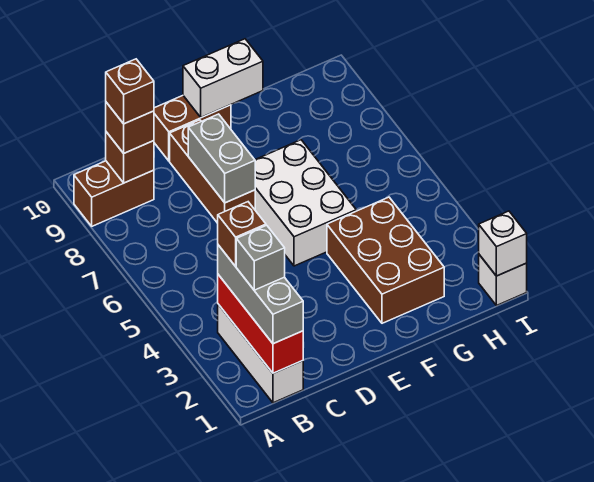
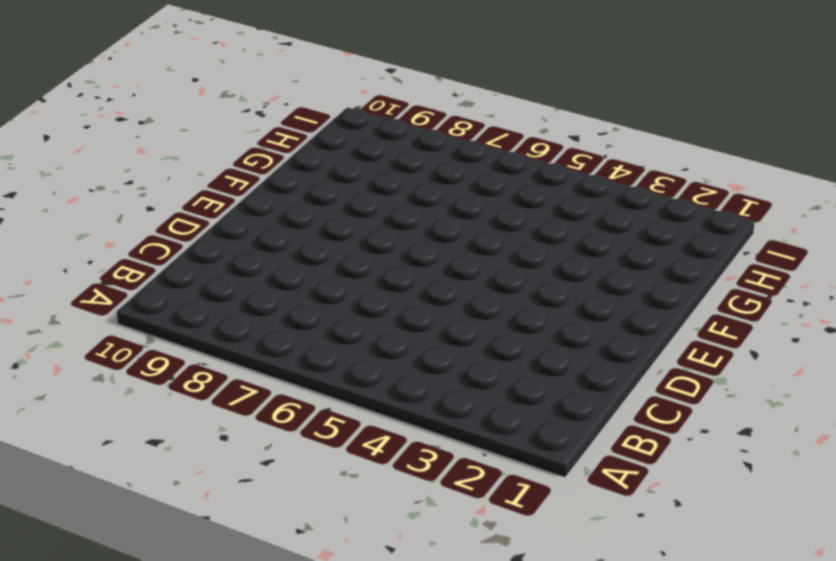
none -> brown 1x2 brick [74,161,154,226]
none -> white 1x3 brick [218,304,303,403]
none -> brown 1x3 brick [170,120,255,223]

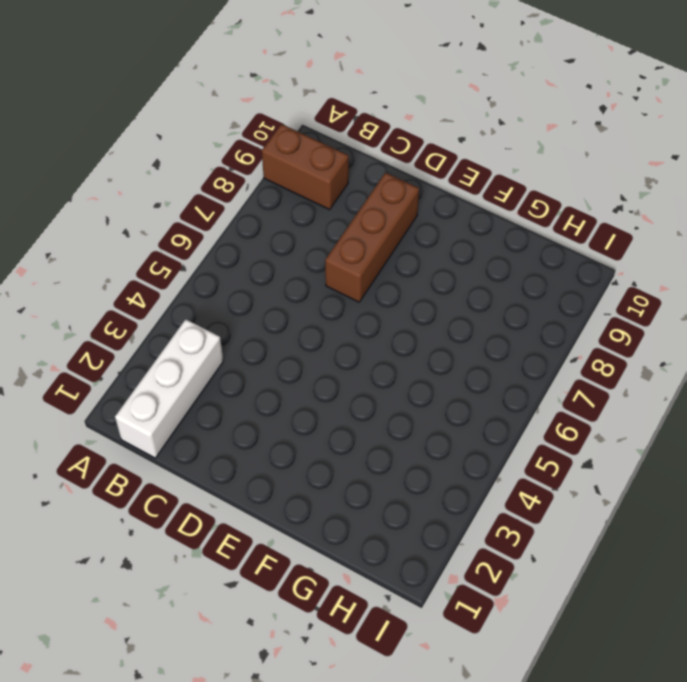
none -> brown 1x2 brick [154,96,231,161]
none -> white 2x3 brick [255,140,356,266]
none -> brown 2x3 brick [327,197,444,323]

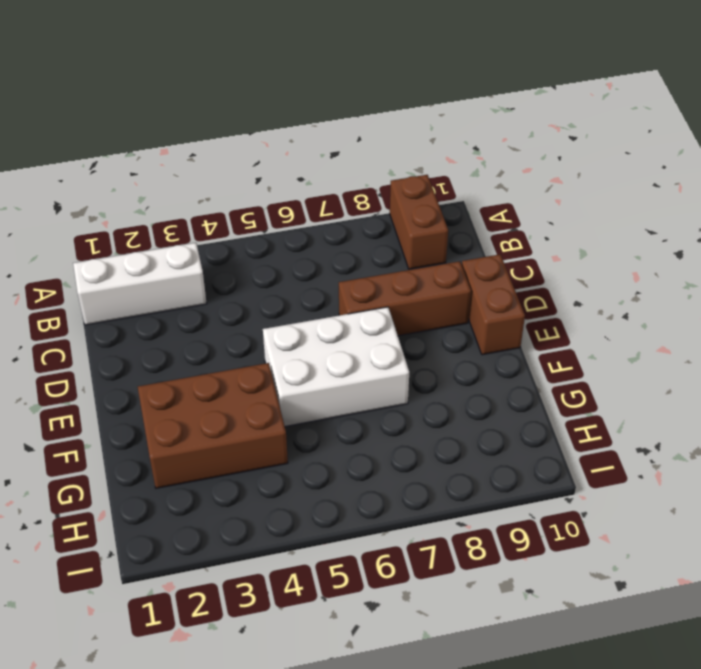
none -> white 1x1 brick [479,255,527,306]
none -> red 1x3 brick [218,275,303,373]
none -> brown 1x1 brick [106,132,154,183]

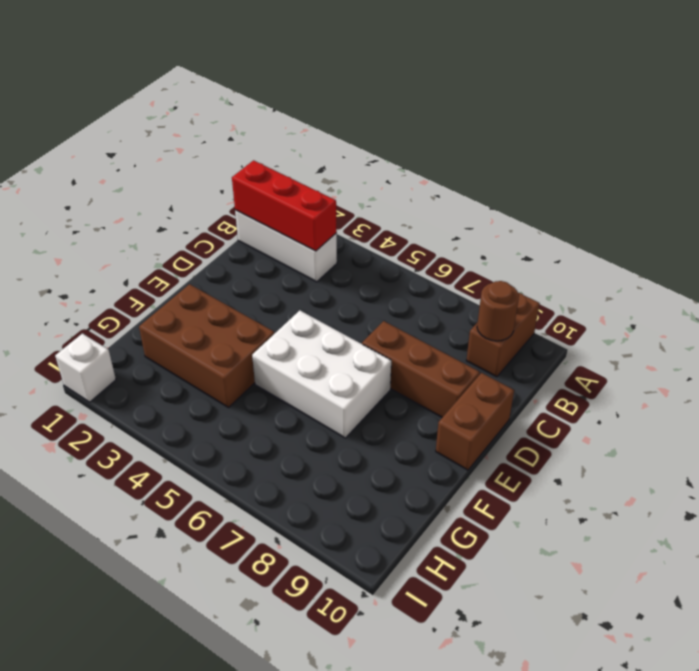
brown 1x1 round brick [477,281,519,341] -> brown 1x1 brick [106,132,154,183]
none -> grey 1x2 brick [188,114,255,203]
none -> white 1x2 brick [183,39,263,118]
none -> white 1x1 brick [479,211,527,276]

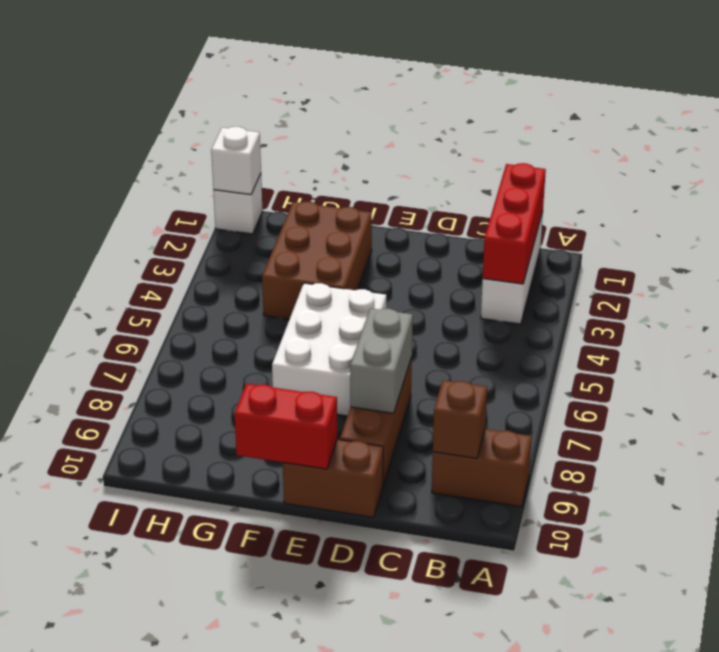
red 1x2 brick [234,384,337,469] -> white 1x2 brick [183,39,263,118]
none -> grey 1x3 brick [218,245,303,344]
none -> brown 1x1 brick [106,102,154,153]
none -> grey 1x1 brick [236,225,285,290]

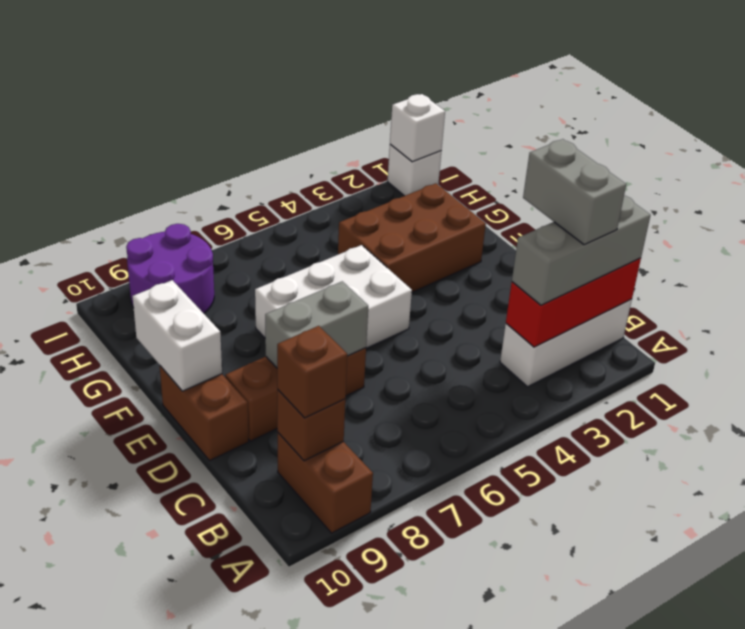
grey 1x2 brick [523,139,626,245] -> grey 1x1 brick [236,225,285,290]
purple 2x2 round brick [126,224,214,313] -> none
none -> brown 1x1 brick [218,202,266,266]
none -> brown 1x1 brick [106,59,154,124]

